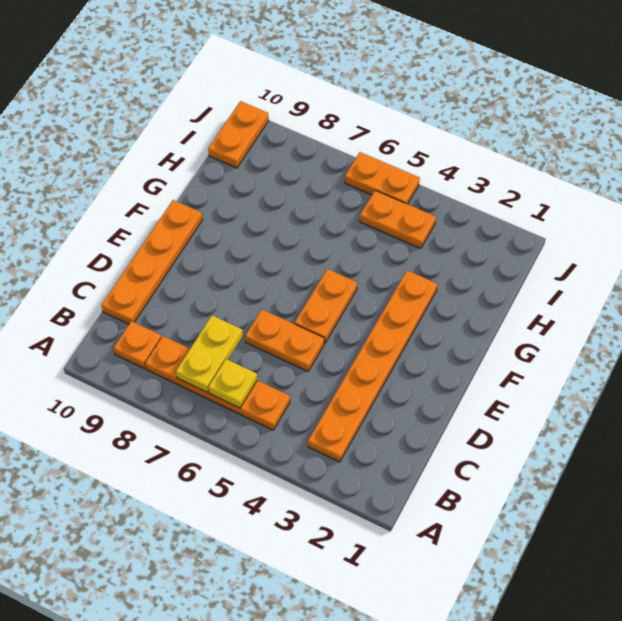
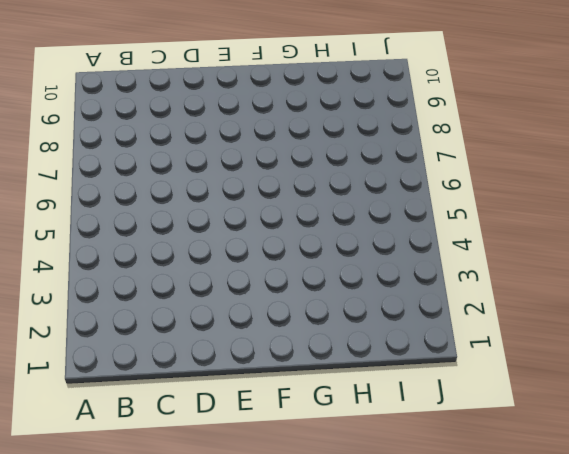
none -> orange 1x6 plate [308,270,437,462]
none -> orange 1x4 plate [145,336,290,430]

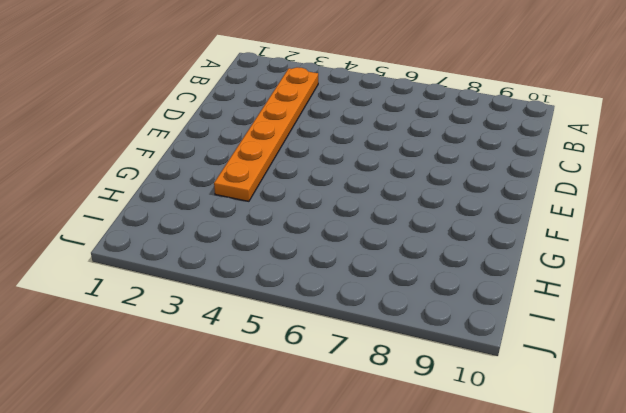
none -> orange 1x4 plate [145,336,290,430]
none -> orange 1x1 plate [114,321,162,369]

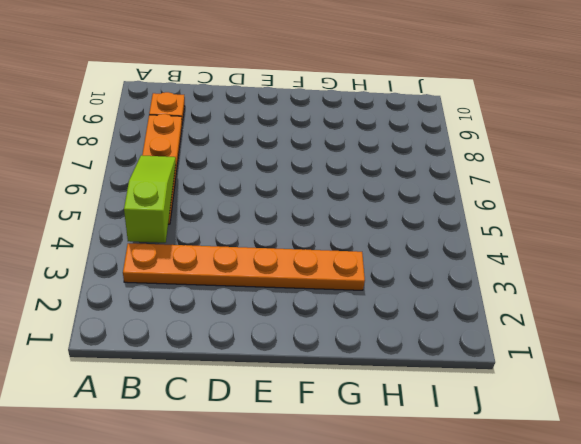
lime 1x3 slope [124,155,176,243] -> yellow 1x1 plate [208,359,257,408]
none -> orange 1x4 plate [101,200,202,324]
none -> orange 1x2 plate [245,309,324,371]

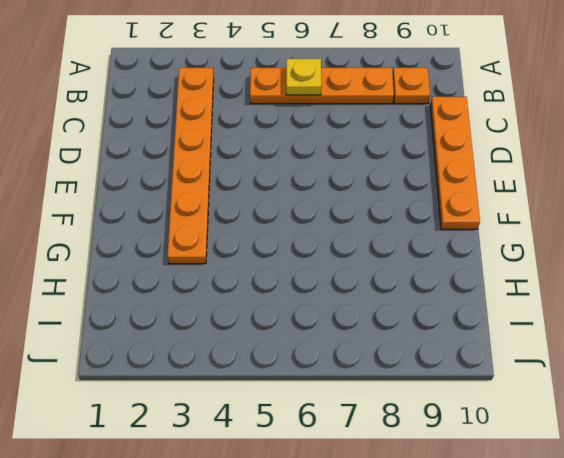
none -> orange 1x2 plate [245,309,324,371]
none -> orange 1x2 plate [295,269,357,343]

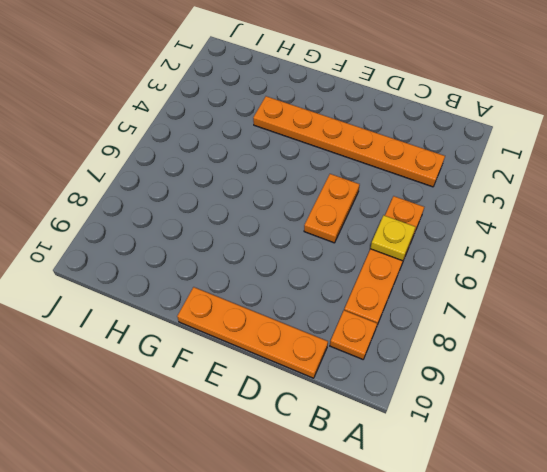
none -> orange 1x2 plate [295,269,357,343]
none -> orange 1x2 plate [360,190,436,249]

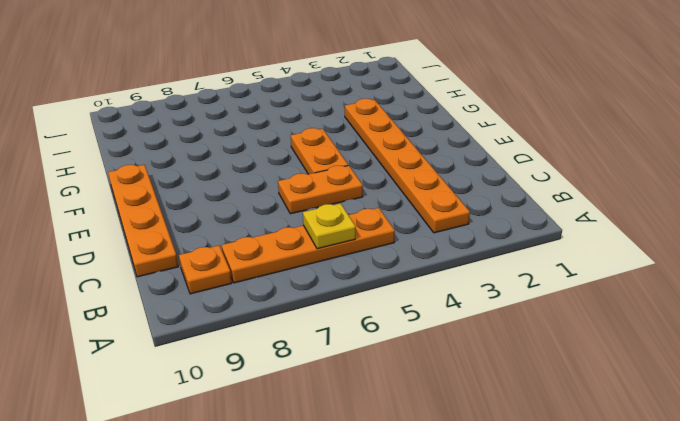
none -> orange 1x2 plate [360,190,436,249]
none -> orange 1x2 plate [208,101,269,168]

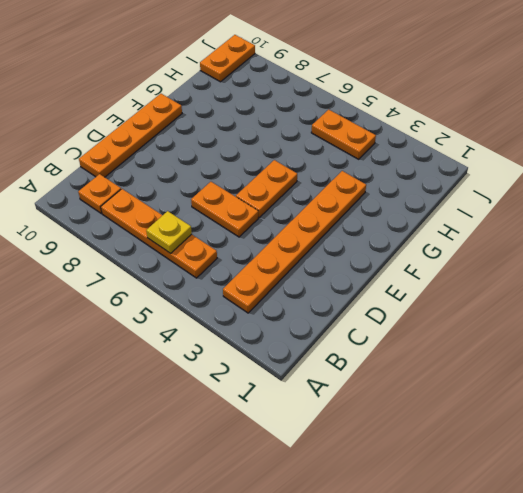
none -> orange 1x2 plate [345,152,420,204]
none -> yellow 1x2 plate [176,316,243,393]

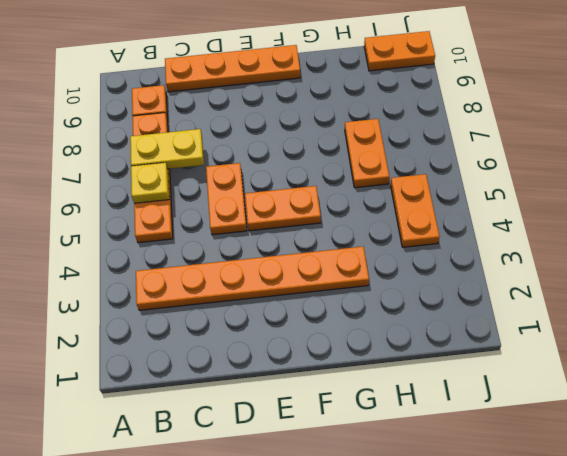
orange 1x2 plate [345,119,389,188] -> orange 1x2 plate moved to [345,152,420,204]

